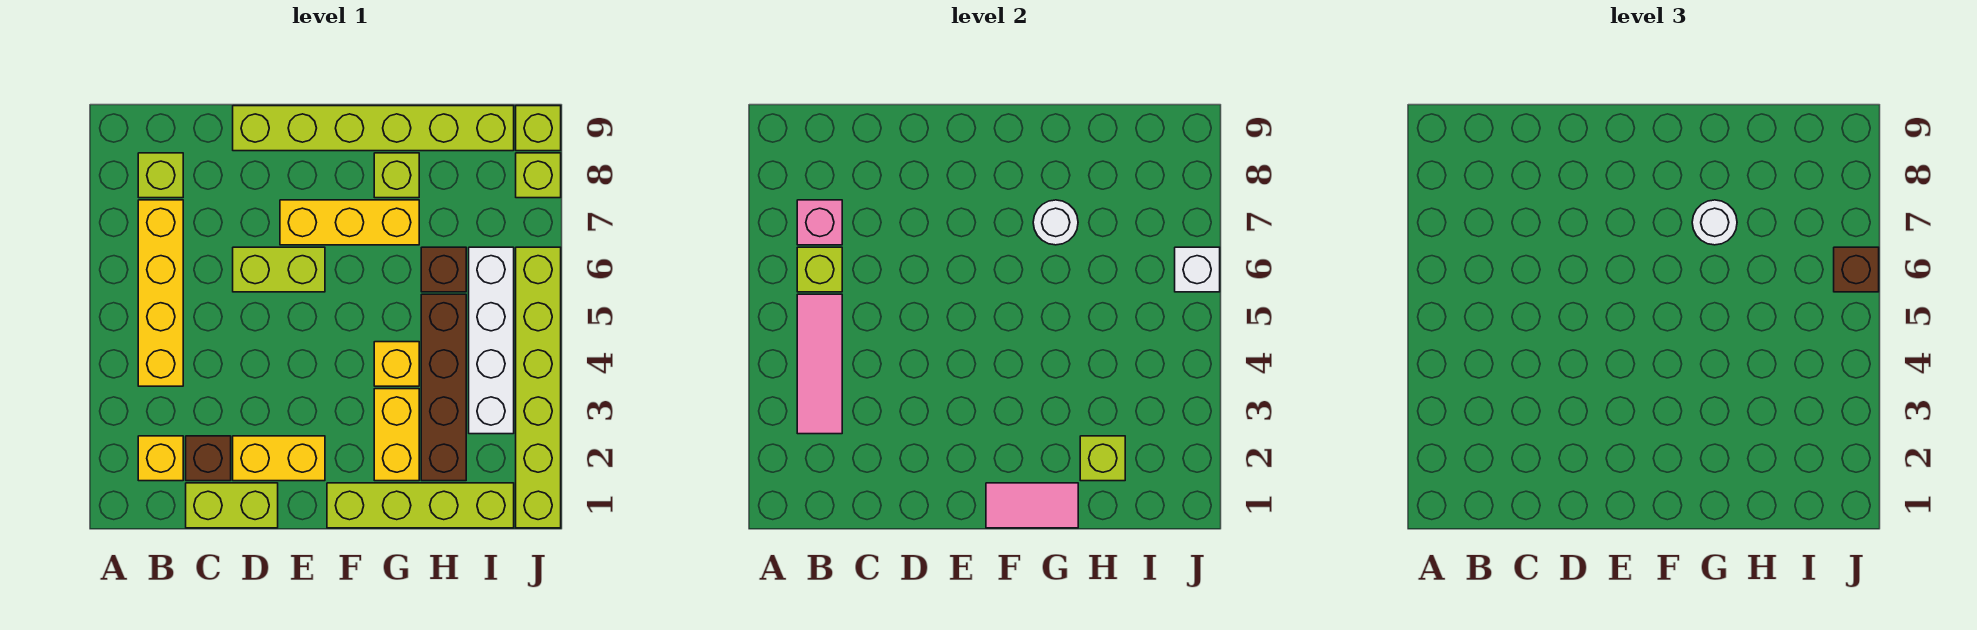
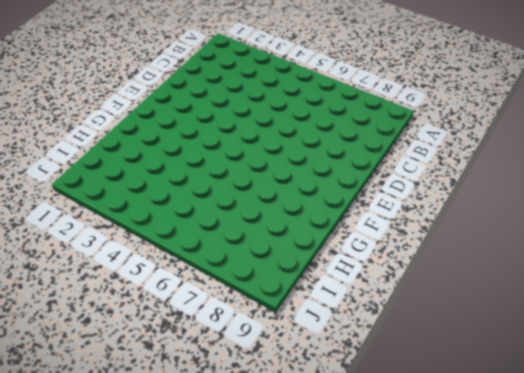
none -> yellow 1x1 brick [138,436,183,481]
none -> yellow 1x4 brick [138,200,183,386]
none -> lime 1x1 brick [138,153,183,198]

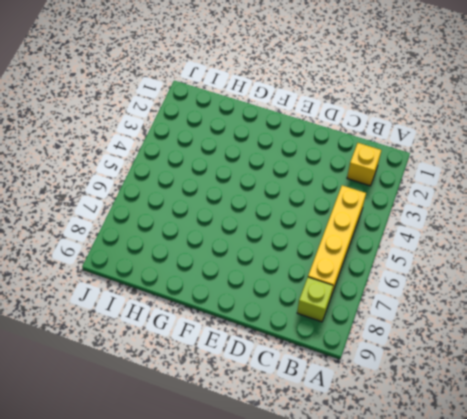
none -> lime 1x2 brick [186,483,278,528]
none -> brown 1x1 brick [186,436,231,481]
none -> yellow 1x2 brick [233,436,325,481]

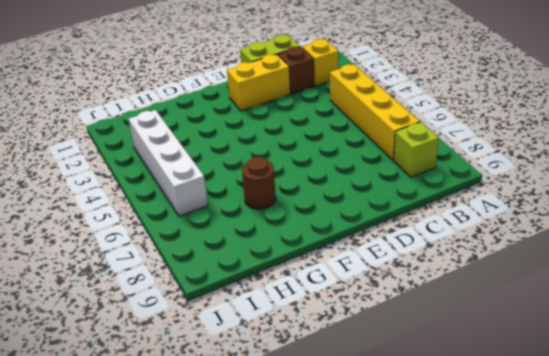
brown 1x1 round brick [242,157,276,209] -> yellow 1x3 brick [280,200,419,245]
none -> lime 1x2 brick [233,247,325,292]
none -> lime 1x6 brick [233,106,514,151]
none -> lime 1x4 brick [327,483,514,528]

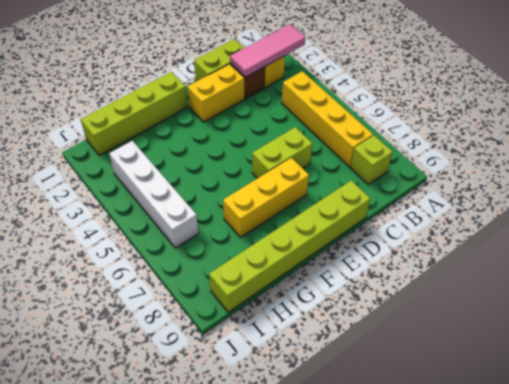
pink 1x3 tile [230,24,305,77] -> pink 1x3 tile turned to [797,294,842,434]
none -> yellow 1x2 brick [374,389,419,481]
none -> yellow 1x1 brick [374,342,419,386]
none -> lime 1x1 brick [374,153,419,198]

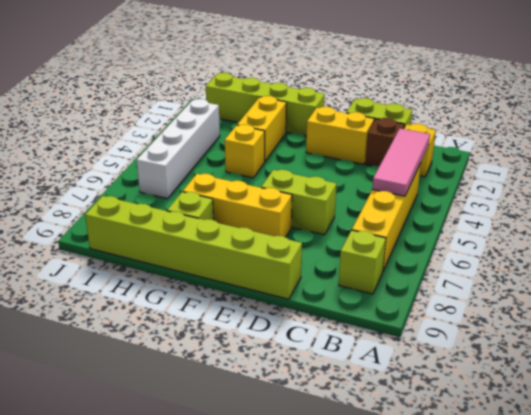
none -> brown 1x4 brick [421,294,466,481]
none -> brown 1x1 brick [421,247,466,292]
none -> lime 1x6 brick [516,247,561,528]

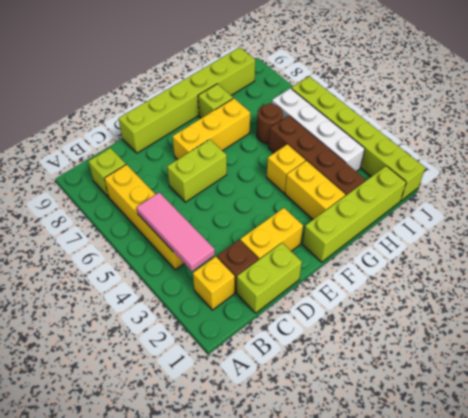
brown 1x1 round brick [257,104,283,144] -> brown 1x1 brick [421,247,466,292]
none -> lime 1x1 brick [516,153,561,198]
none -> lime 1x1 brick [516,106,561,151]
none -> lime 1x1 brick [797,247,842,292]

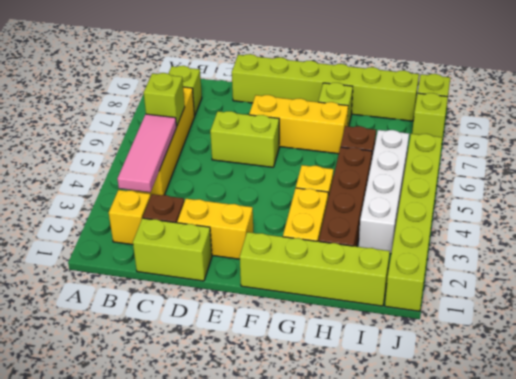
none -> pink 1x1 brick [797,200,842,245]
none -> pink 1x2 tile [986,483,1078,528]
none -> white 1x1 round brick [1033,200,1078,245]

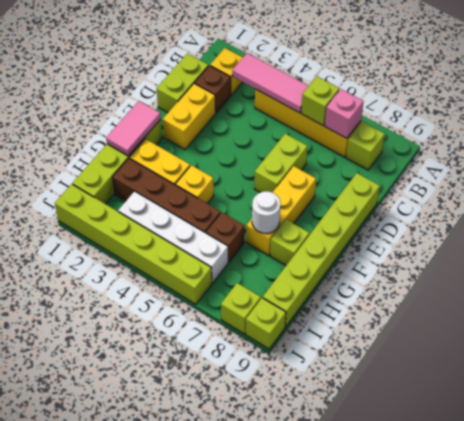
none -> lime 1x1 brick [1080,436,1125,481]
none -> white 1x1 brick [1175,247,1220,292]
none -> white 1x1 round brick [1692,200,1737,245]

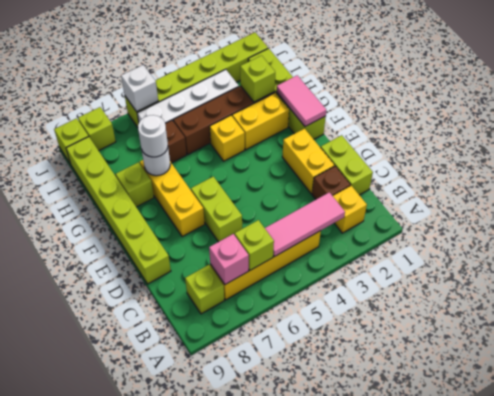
none -> brown 1x1 brick [1834,247,1879,292]

